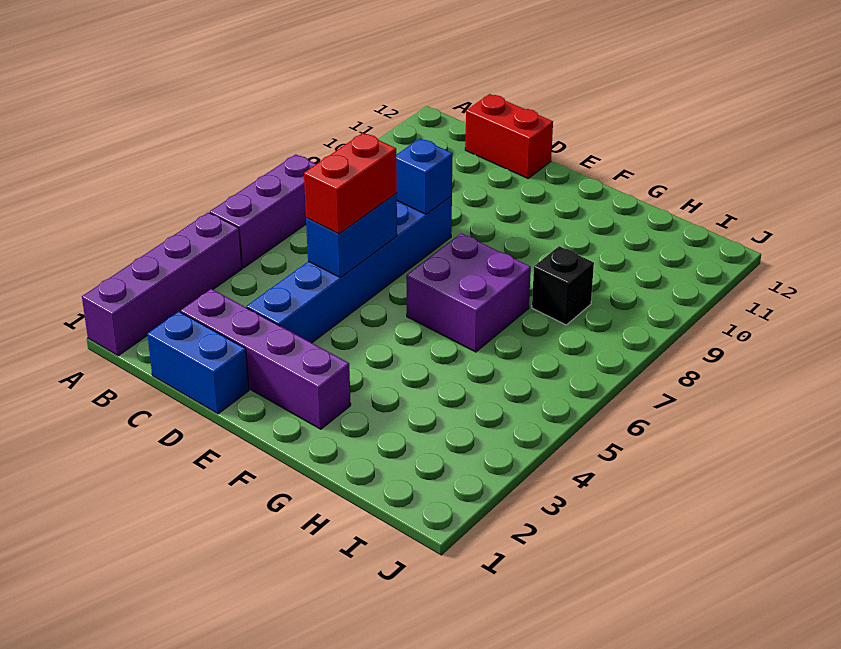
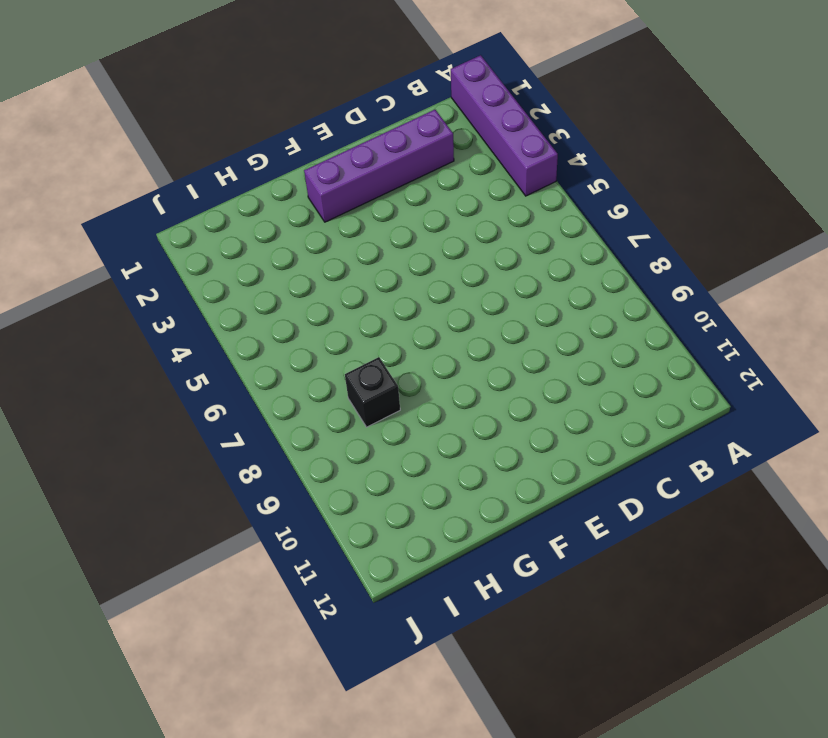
none -> purple 1x3 brick [210,154,316,268]
none -> blue 1x2 brick [147,312,249,414]

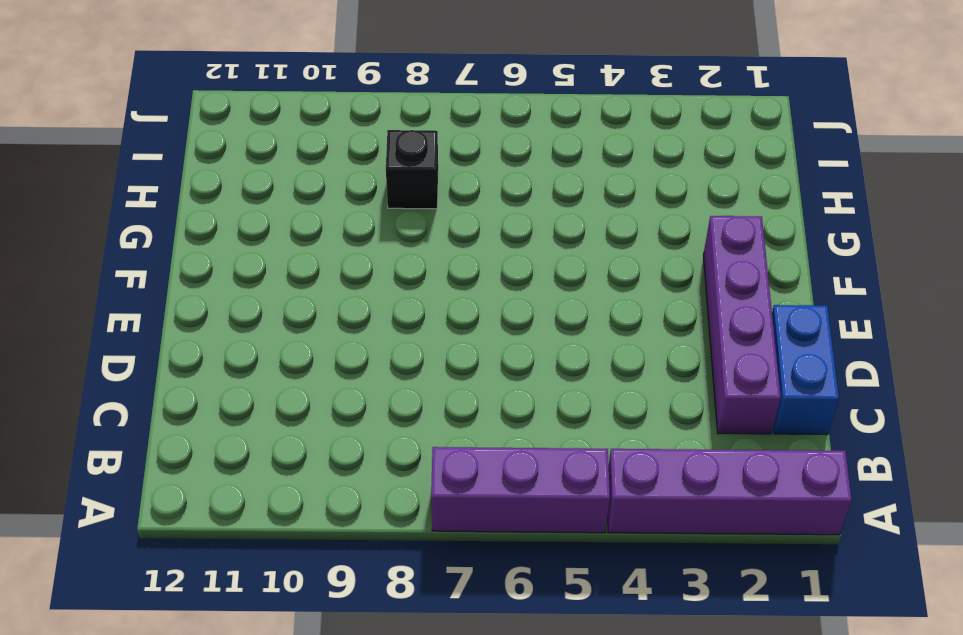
none -> red 1x2 brick [465,94,553,178]
none -> blue 1x6 brick [247,196,452,343]

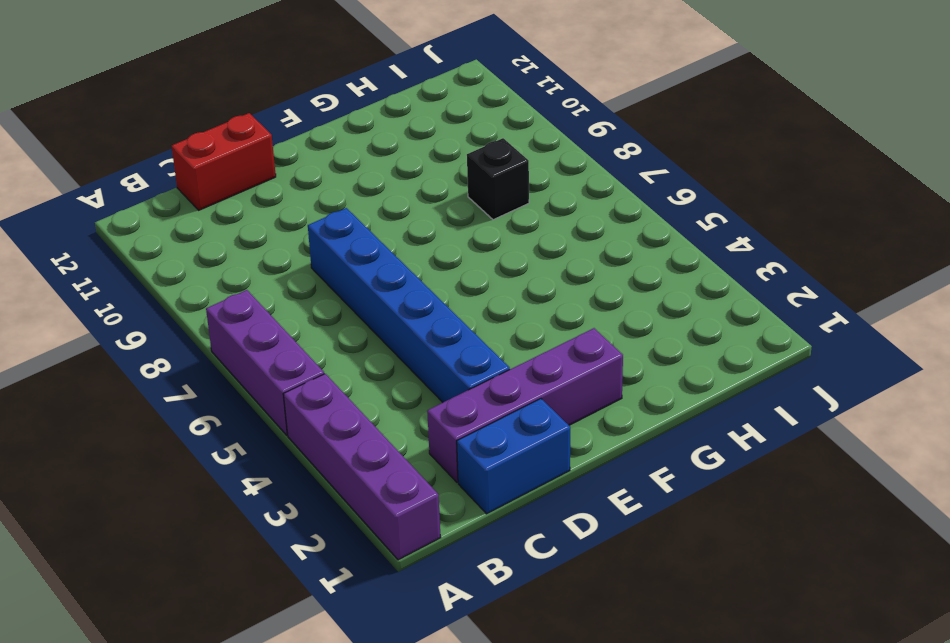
none -> purple 2x2 brick [406,233,531,352]
none -> blue 1x2 brick [306,193,397,278]

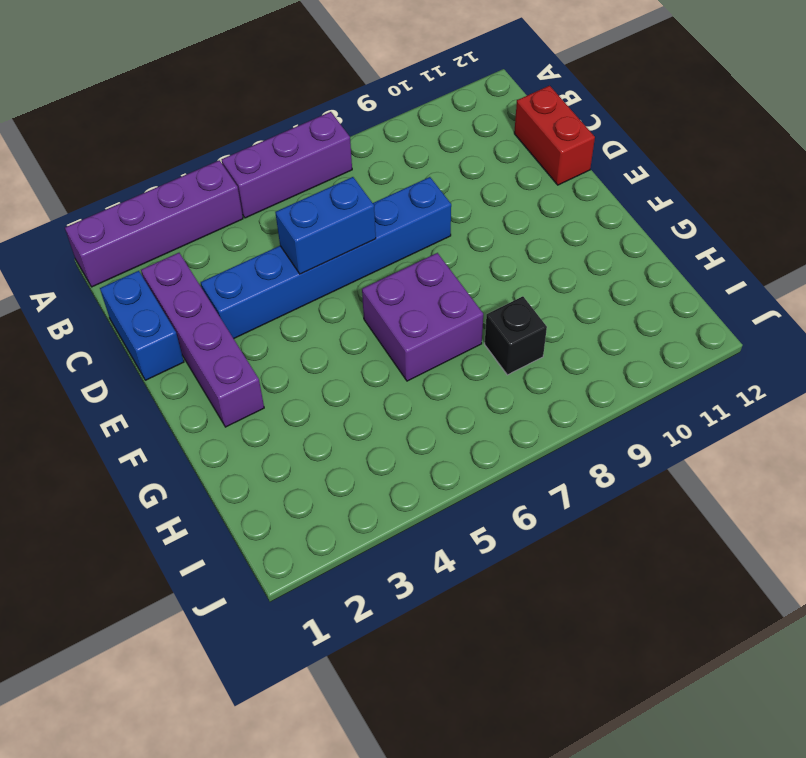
none -> blue 1x1 brick [396,139,453,214]
none -> red 1x2 brick [304,133,397,234]

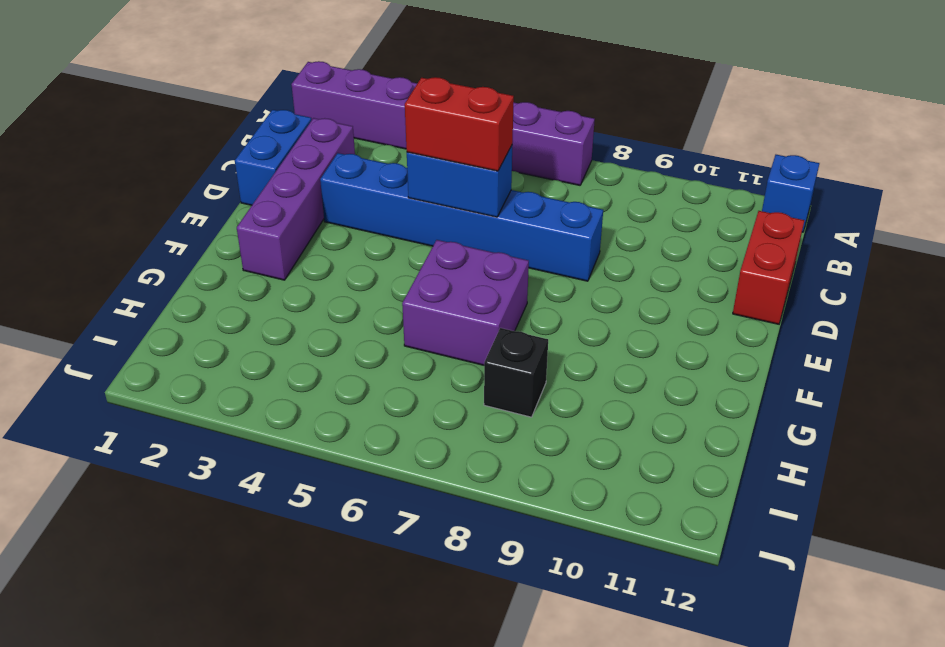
blue 1x1 brick [762,155,819,232] -> blue 1x1 brick moved to [396,139,453,214]

